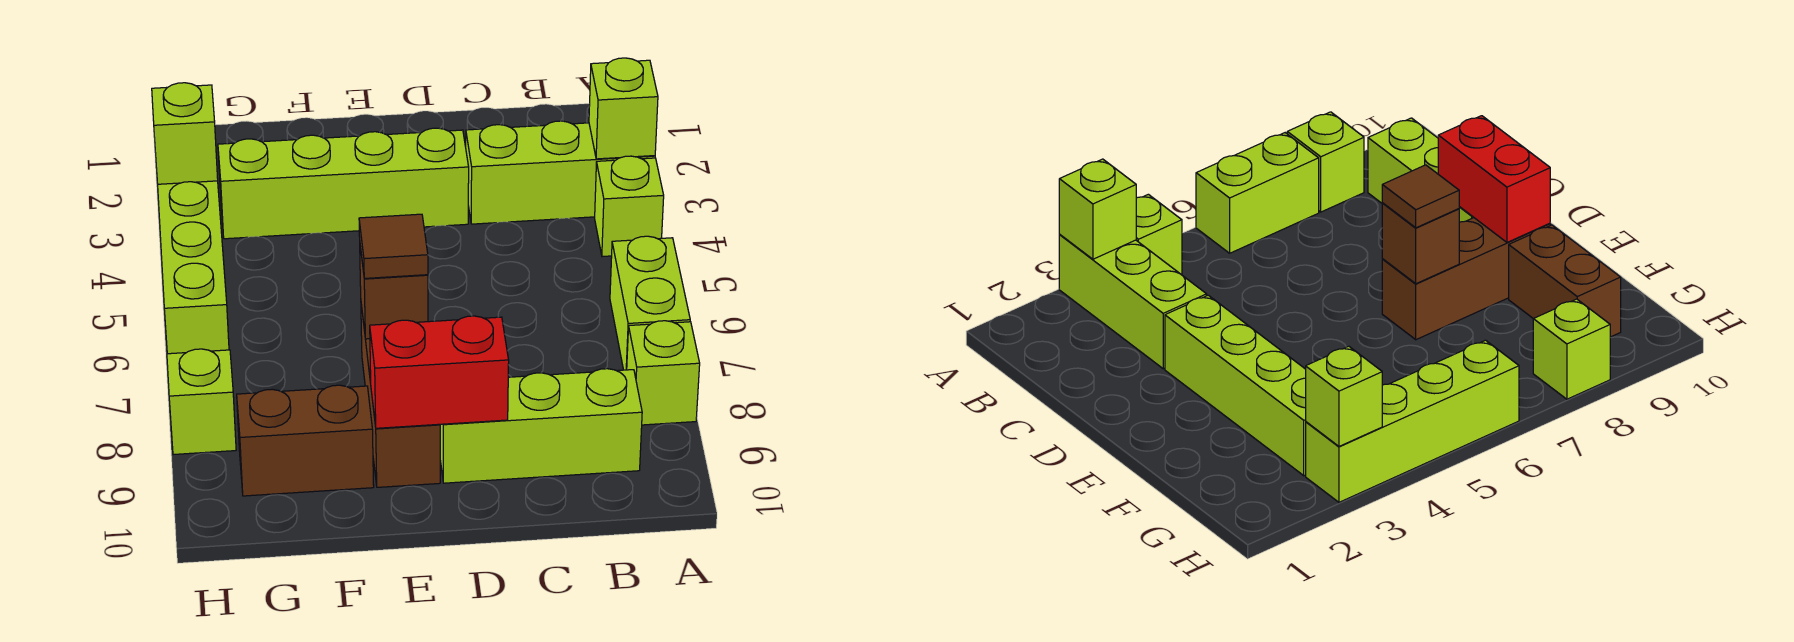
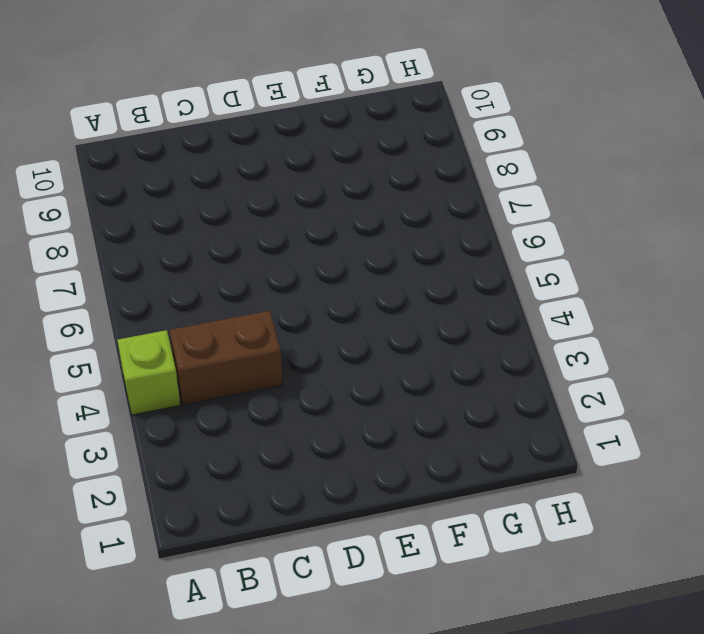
brown 1x2 brick [170,311,282,405] -> brown 1x2 brick moved to [237,385,374,496]
none -> lime 1x3 brick [466,121,655,224]
none -> lime 1x2 brick [610,236,690,370]
none -> lime 1x1 brick [627,321,700,425]

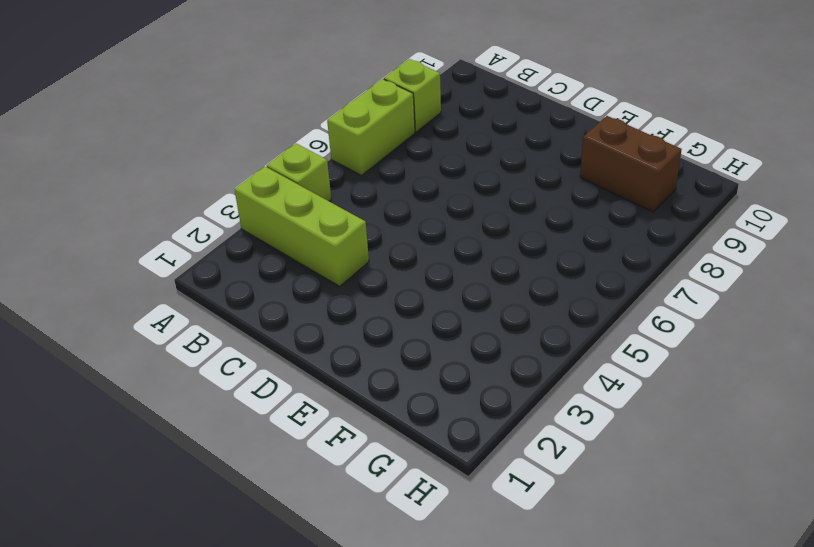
none -> lime 1x3 brick [440,369,642,483]
none -> lime 1x4 brick [218,128,469,239]
none -> brown 1x3 brick [361,305,440,487]

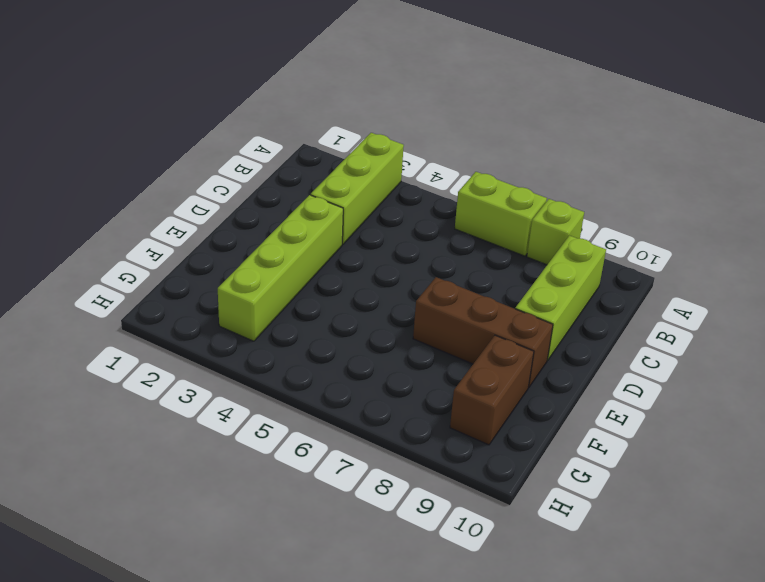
none -> lime 1x1 brick [595,156,664,257]
none -> lime 1x4 brick [158,181,229,354]
none -> lime 1x1 brick [167,349,236,455]

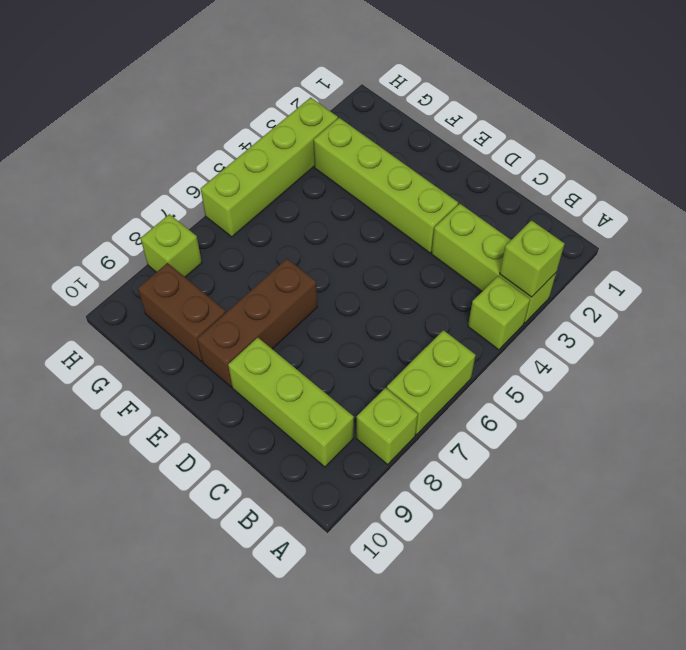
none -> red 1x2 brick [370,316,509,428]
none -> brown 1x1 brick [360,246,428,339]
none -> lime 1x1 brick [152,83,218,184]

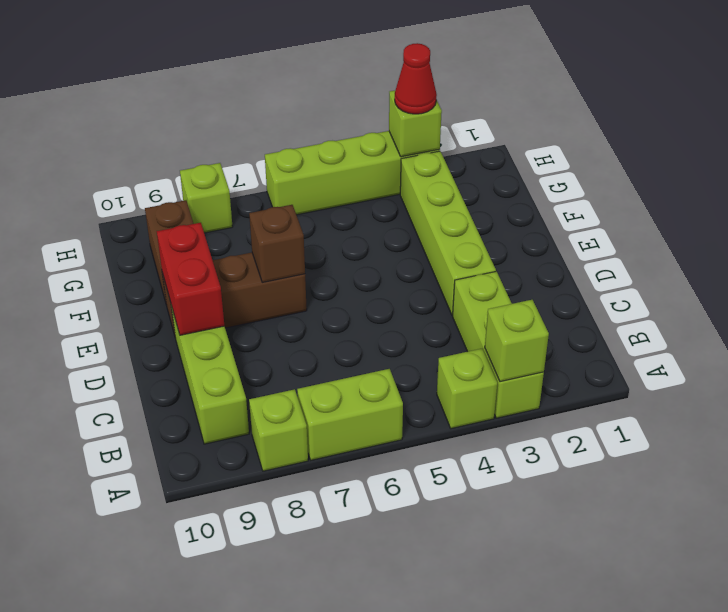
red 1x1 cone [395,43,437,114] -> none
none -> brown 1x1 tile [359,214,428,278]

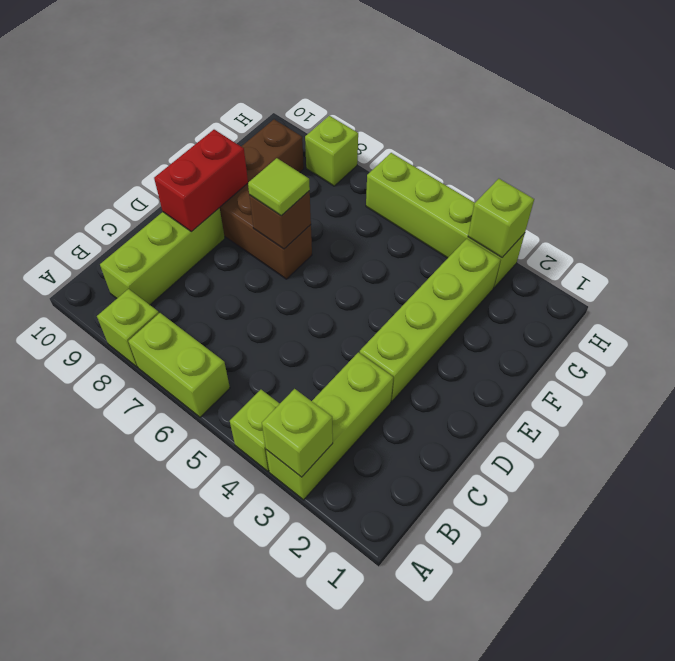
lime 1x1 tile [248,158,310,216] -> brown 1x1 tile [359,214,428,278]

